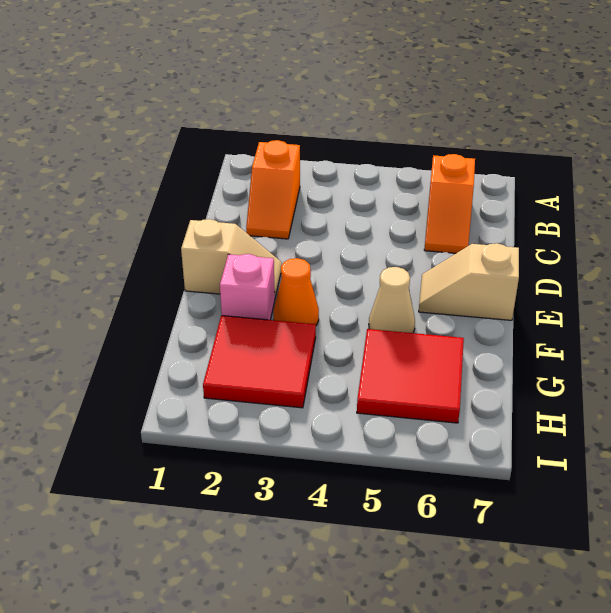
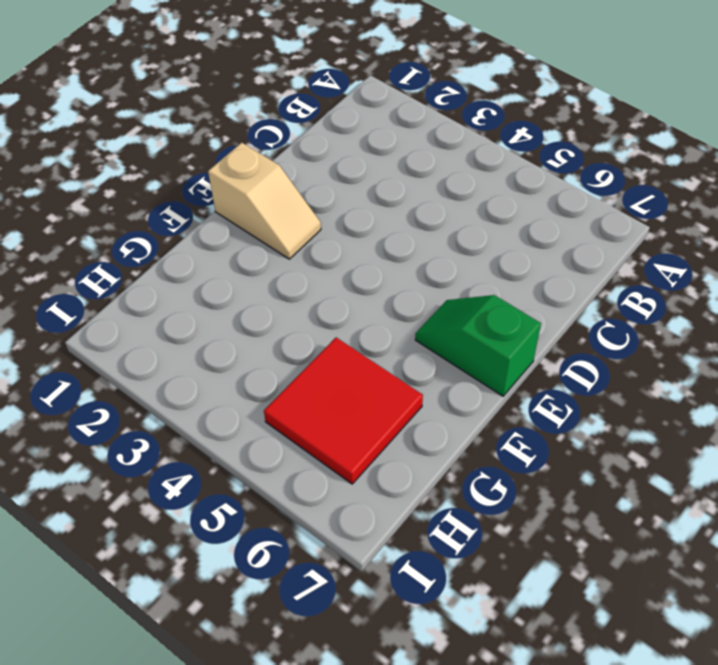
green 1x2 slope [415,295,541,396] -> tan 1x2 slope [419,243,519,320]
none -> orange 1x2 slope [246,140,300,239]
none -> orange 1x2 slope [424,154,475,253]

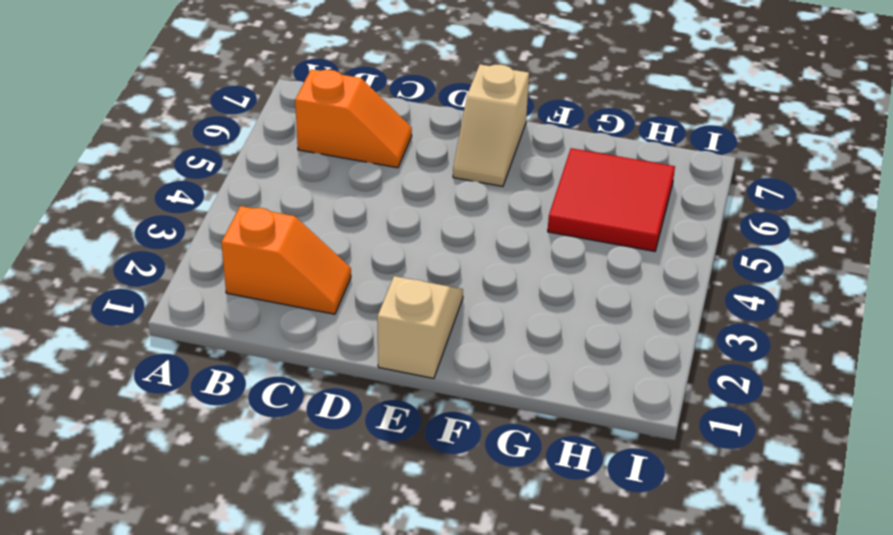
none -> pink 1x1 brick [220,254,275,320]
none -> orange 1x1 cone [273,258,319,325]

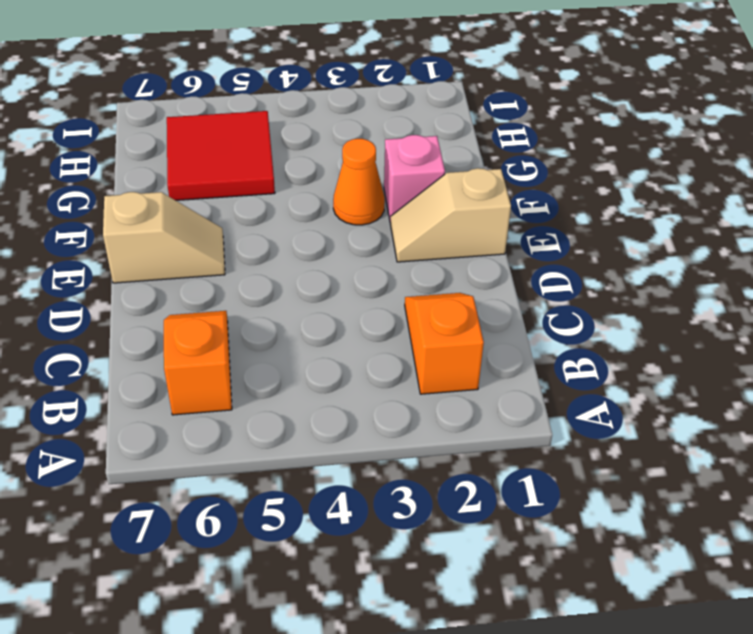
none -> tan 1x1 cone [369,267,415,333]
none -> red 2x2 tile [203,316,316,408]

